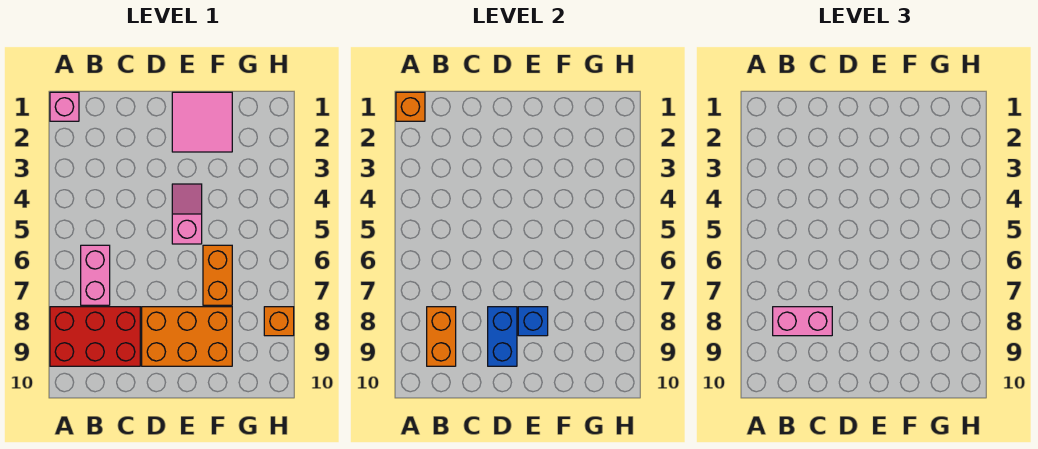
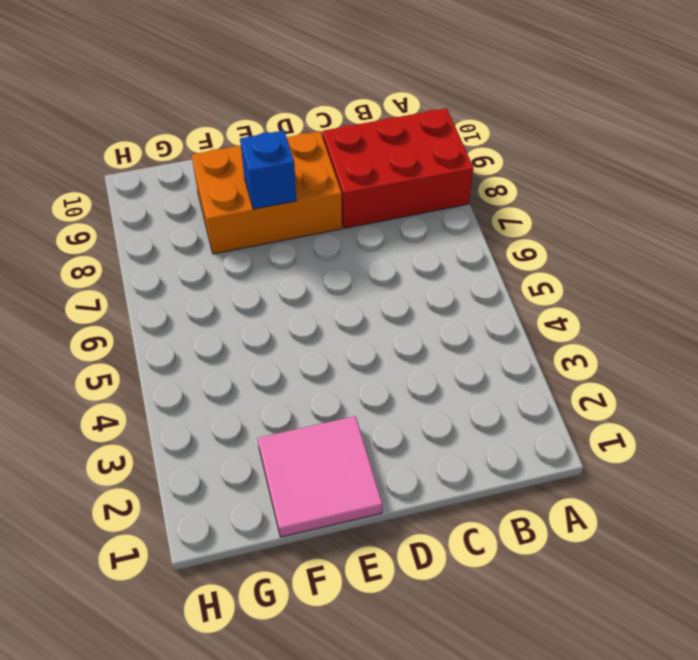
none -> pink 1x1 brick [50,92,79,121]
none -> pink 1x2 brick [81,245,110,305]
none -> pink 1x2 slope [172,184,202,244]

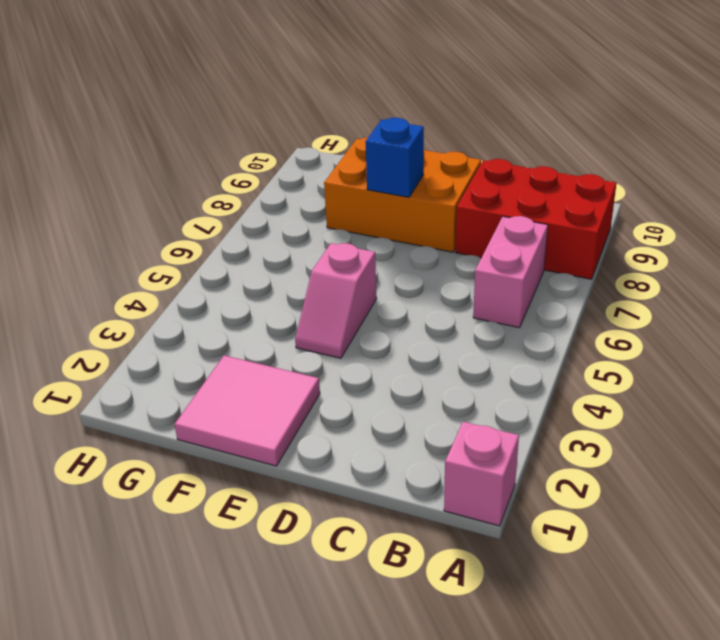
none -> orange 1x2 brick [203,245,232,305]
none -> orange 1x1 brick [264,307,294,336]
none -> orange 1x1 brick [396,92,425,121]

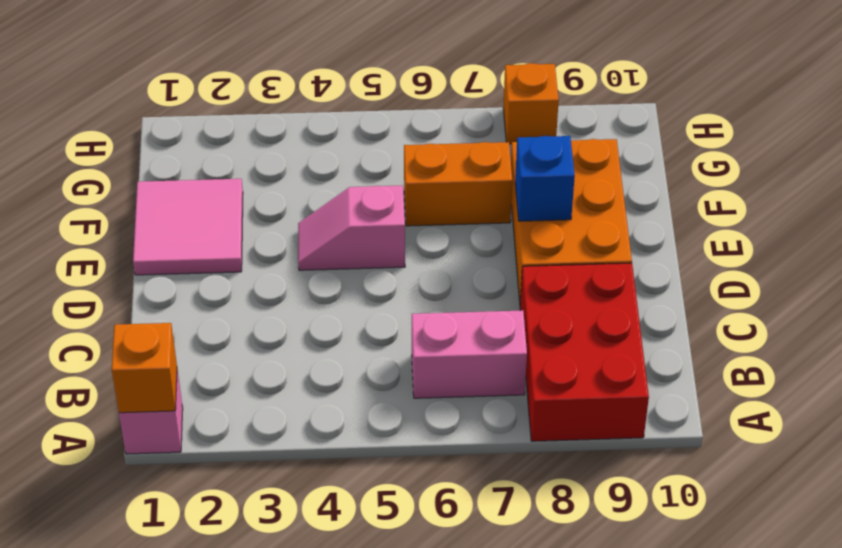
none -> orange 1x2 brick [427,307,456,366]
none -> blue 1x2 brick [488,307,517,366]
none -> pink 1x2 brick [773,307,832,336]

